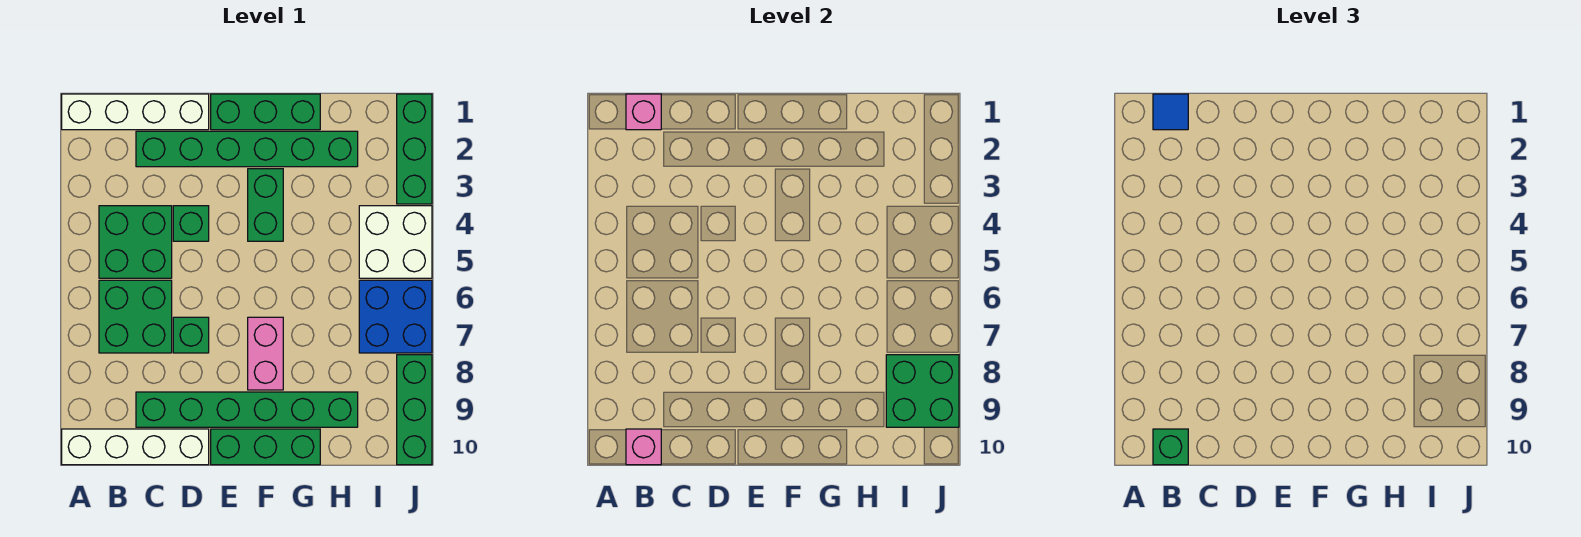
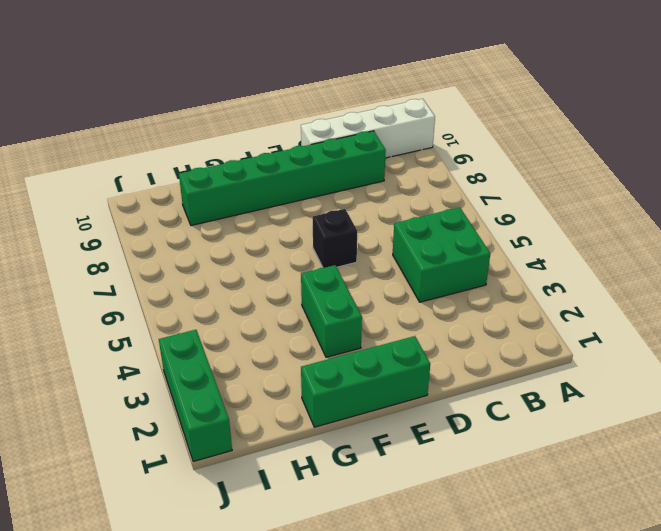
black 1x1 brick [312,209,357,268] -> none
none -> white 1x4 brick [62,94,209,130]
none -> green 2x2 brick [99,280,172,353]
none -> green 1x6 brick [136,131,358,167]

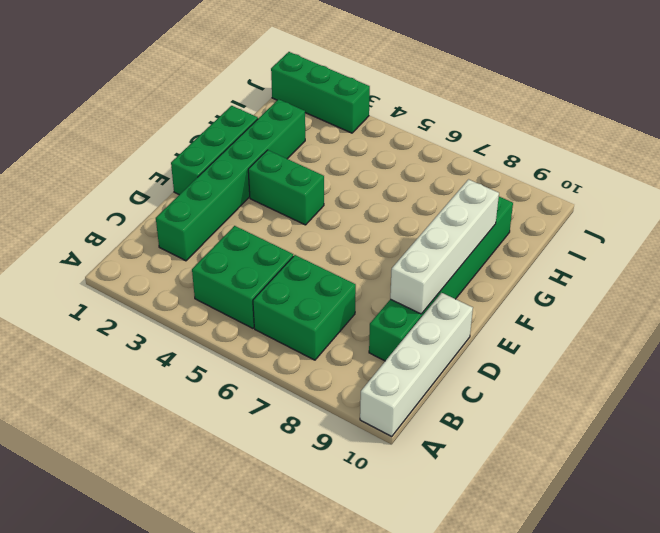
white 1x4 brick [390,179,499,314] -> white 1x4 brick moved to [62,94,209,130]
none -> green 1x1 brick [173,206,209,241]
none -> green 1x1 brick [173,317,209,353]
none -> green 1x3 brick [211,429,320,465]

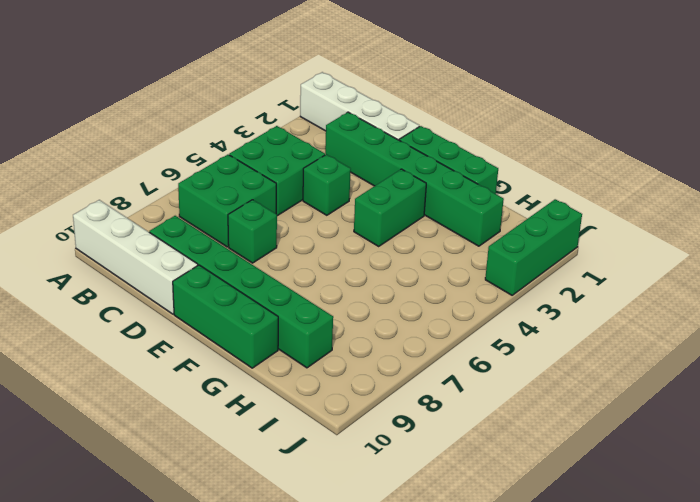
none -> pink 1x2 brick [248,317,283,390]
none -> white 2x2 brick [359,206,432,278]
none -> blue 2x2 brick [359,280,432,353]

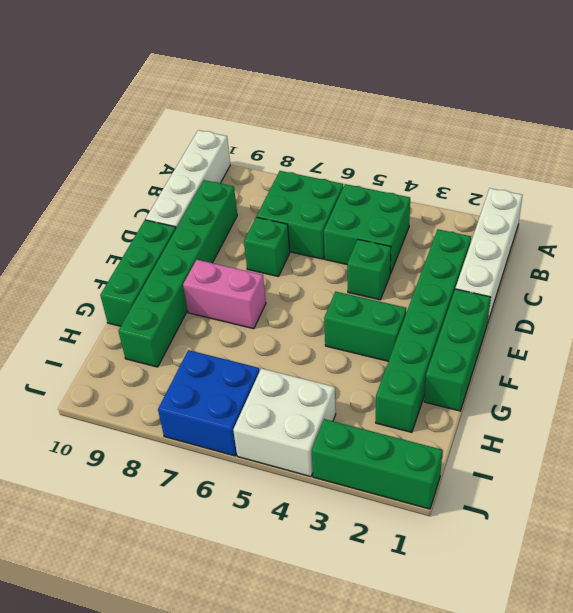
none -> green 1x3 brick [397,355,432,465]
none -> pink 1x1 brick [626,94,661,130]
none -> pink 1x1 brick [626,429,661,465]

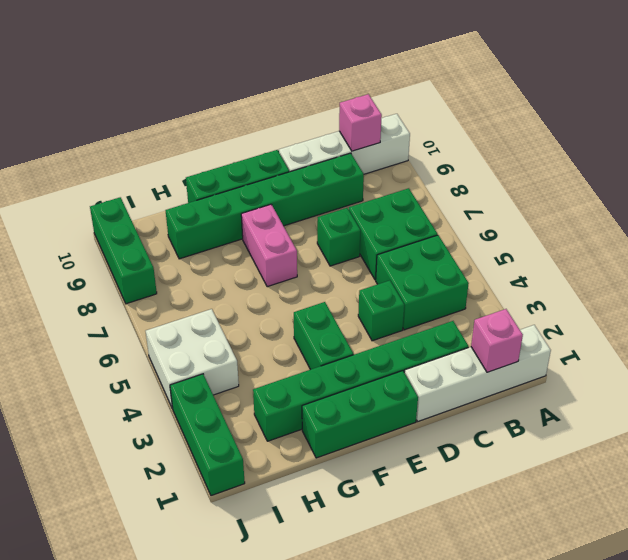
none -> blue 2x2 brick [359,280,432,353]
none -> green 2x2 brick [886,355,959,427]
none -> blue 1x1 tile [1153,94,1188,130]

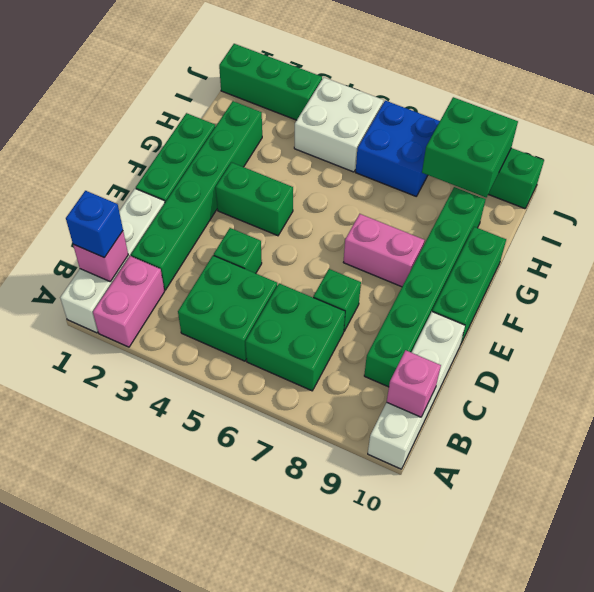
pink 1x2 brick [93,256,165,347] -> none
blue 1x1 brick [66,191,123,258] -> blue 1x1 tile [1153,94,1188,130]
none -> green 1x1 brick [1153,429,1188,465]

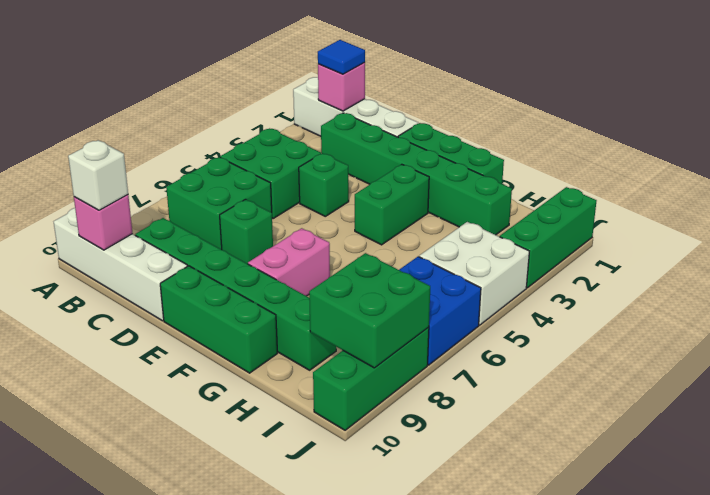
white 1x1 brick [68,140,128,210] -> green 1x1 brick [1153,429,1188,465]

